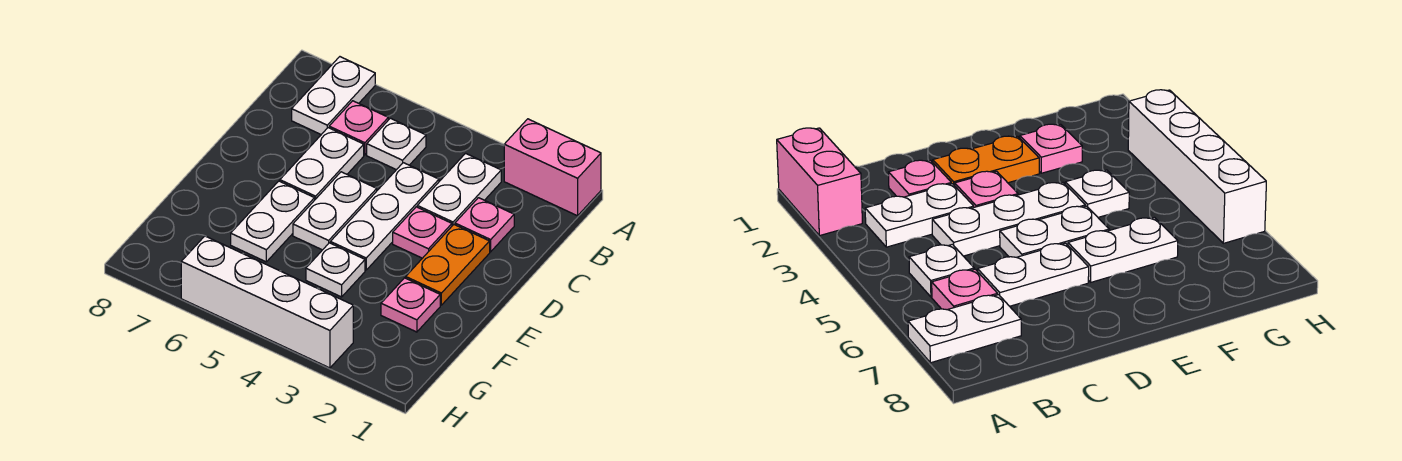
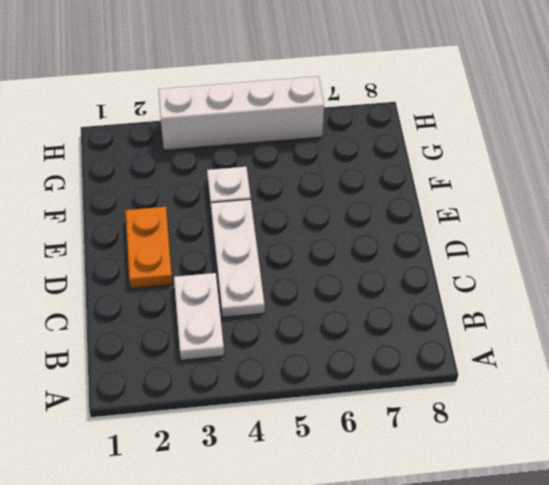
none -> pink 1x2 brick [504,119,601,216]
none -> white 1x2 plate [292,57,375,134]
none -> white 1x1 plate [367,118,426,170]

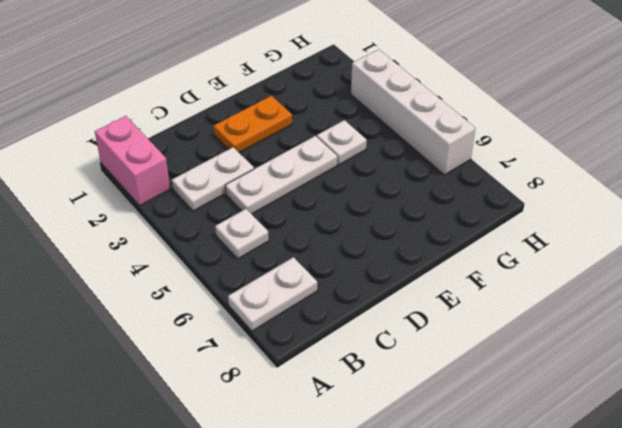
none -> pink 1x1 plate [329,101,388,155]
none -> pink 1x1 plate [455,198,514,252]
none -> white 1x2 plate [280,128,364,199]

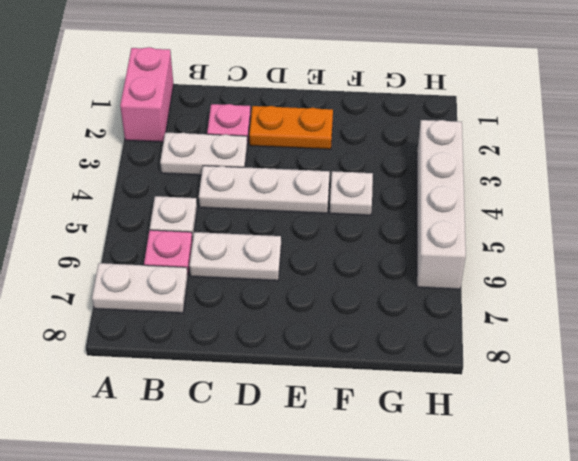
none -> pink 1x1 plate [393,207,452,258]
none -> white 1x2 plate [293,172,377,250]
none -> white 1x2 plate [231,181,315,262]

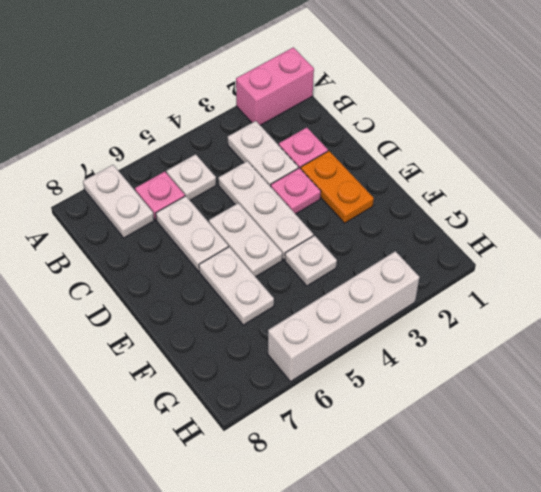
none -> pink 1x1 plate [381,278,440,332]

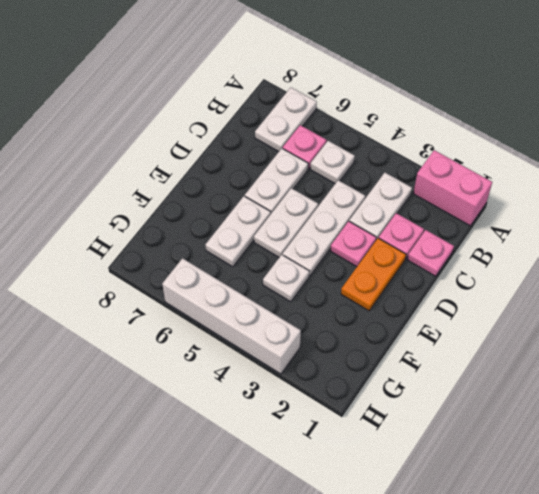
pink 1x1 plate [407,230,454,276] -> pink 1x1 plate moved to [381,278,440,332]

